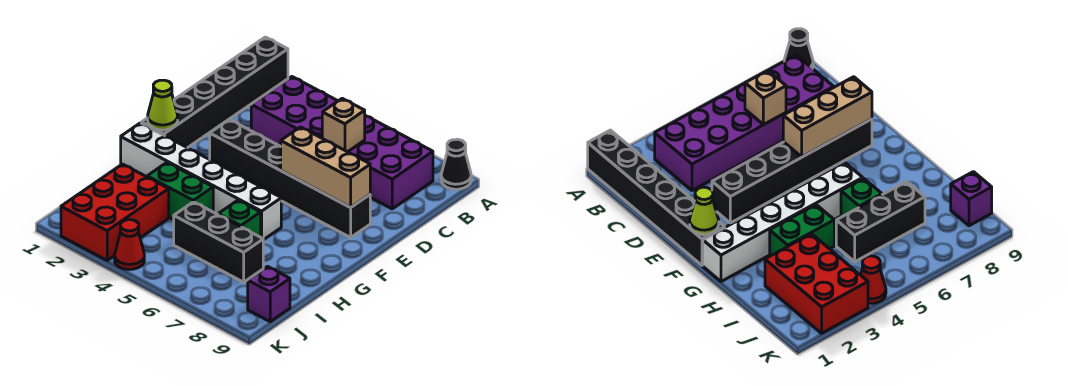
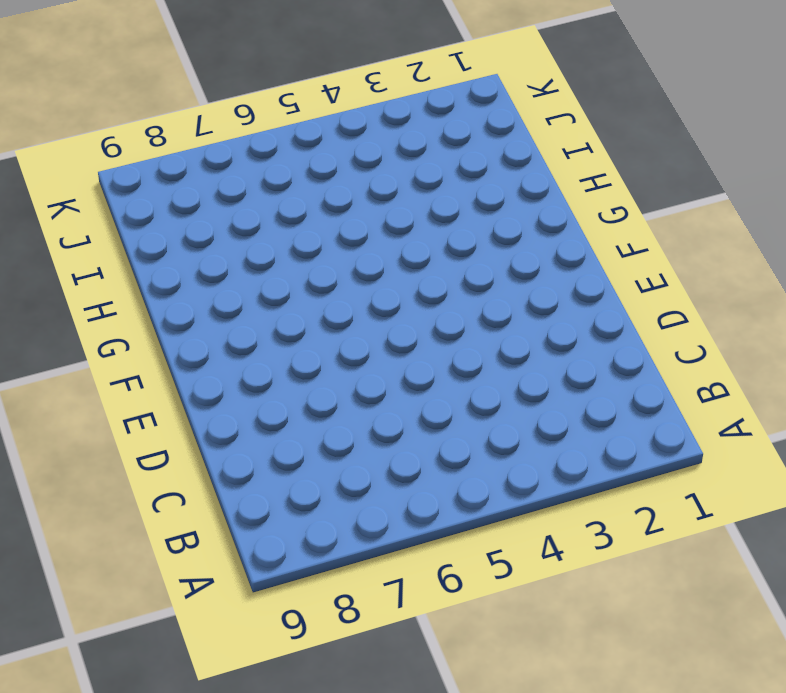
none -> black 1x6 brick [141,37,288,148]
none -> black 1x1 cone [441,139,471,189]
none -> purple 2x6 brick [251,77,433,209]

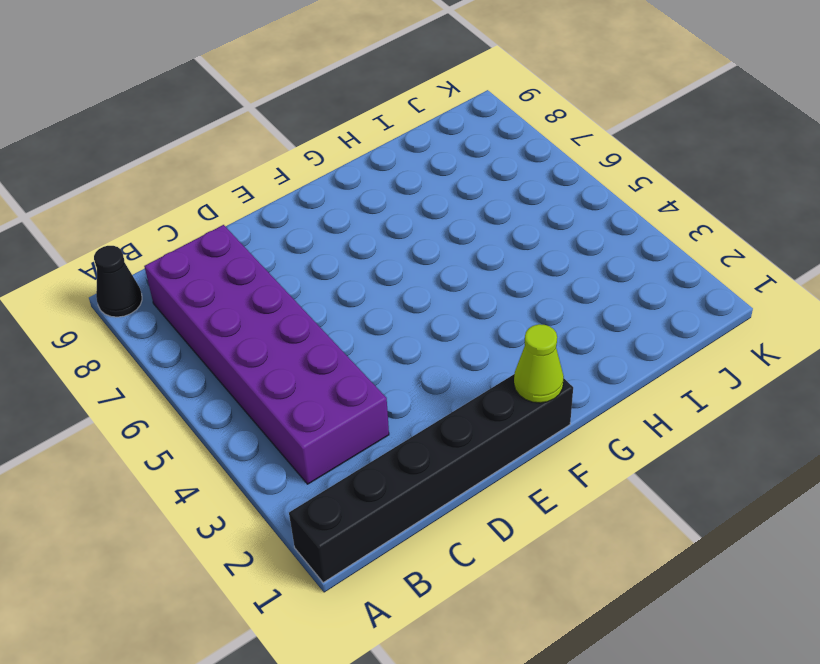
none -> black 1x6 brick [210,119,370,237]
none -> white 1x6 brick [121,123,281,240]
none -> green 1x2 brick [147,163,213,220]

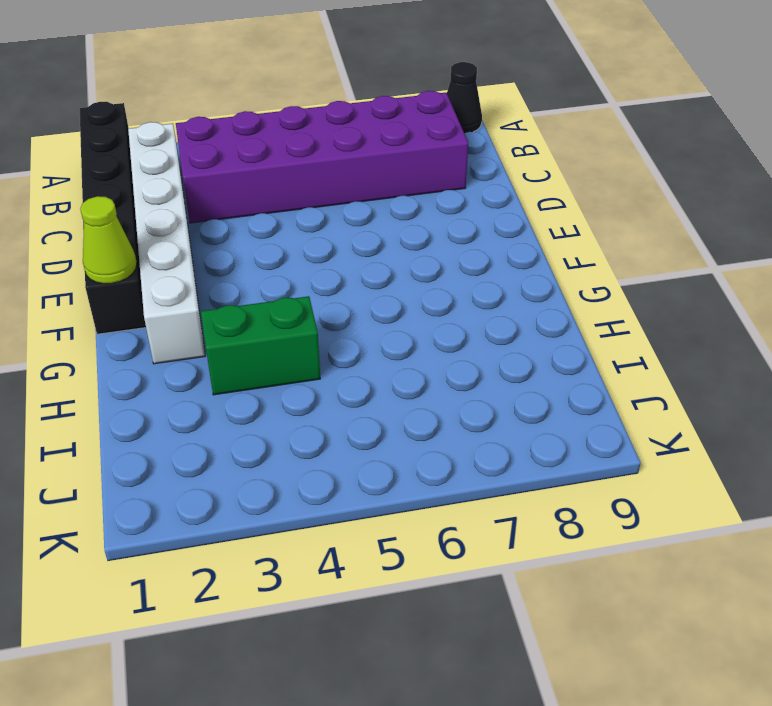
white 1x6 brick [128,122,205,364] -> white 1x6 brick turned to [121,123,281,240]
none -> black 1x6 brick [210,119,370,237]
none -> green 1x1 brick [218,200,261,237]
none -> red 2x3 brick [61,164,169,260]

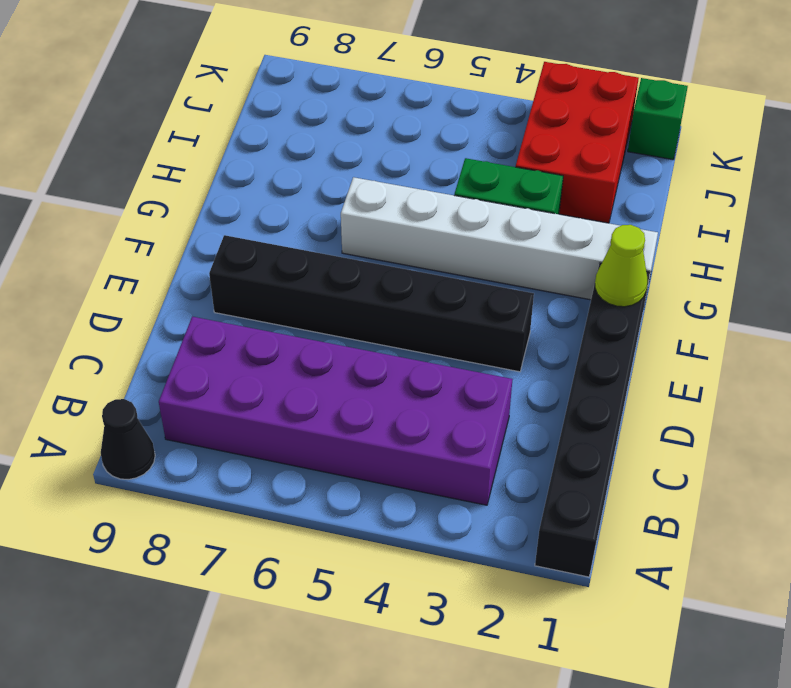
green 1x1 brick [628,78,688,160] -> green 1x1 brick moved to [218,200,261,237]
none -> black 1x3 brick [174,202,263,282]
none -> purple 1x1 brick [248,267,290,322]
none -> red 1x1 cone [115,220,144,269]

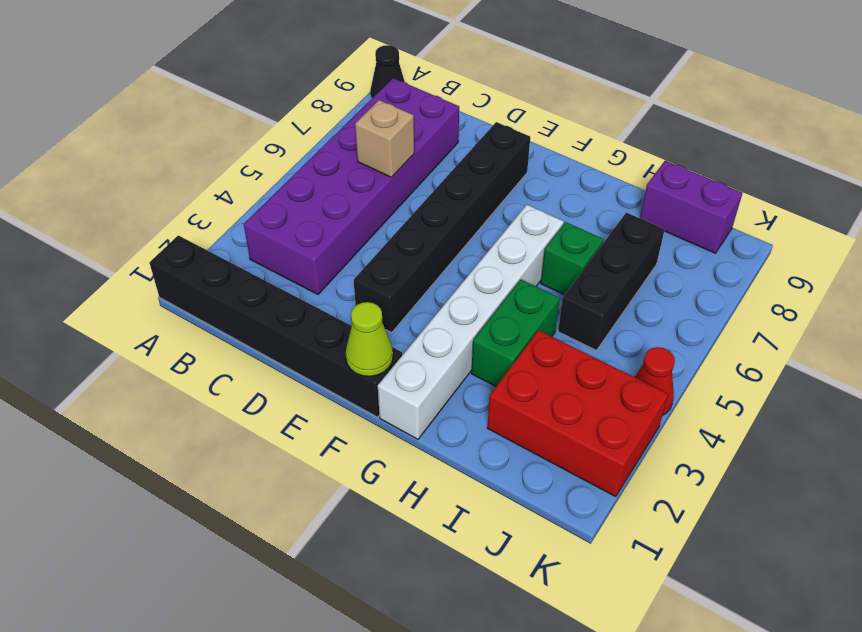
purple 1x2 brick [640,161,742,253] -> purple 1x1 brick [248,267,290,322]
none -> tan 1x3 brick [280,127,370,207]

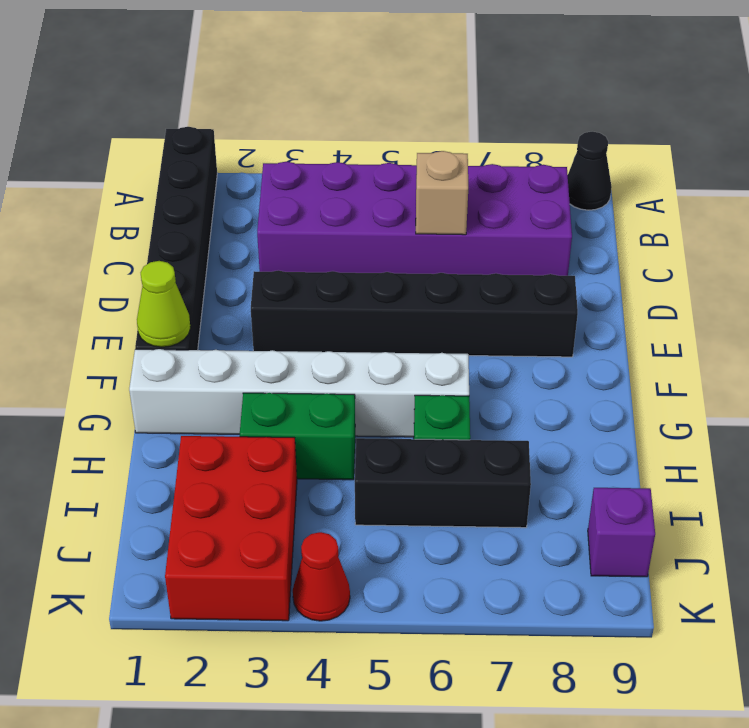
none -> tan 1x3 brick [280,127,370,207]

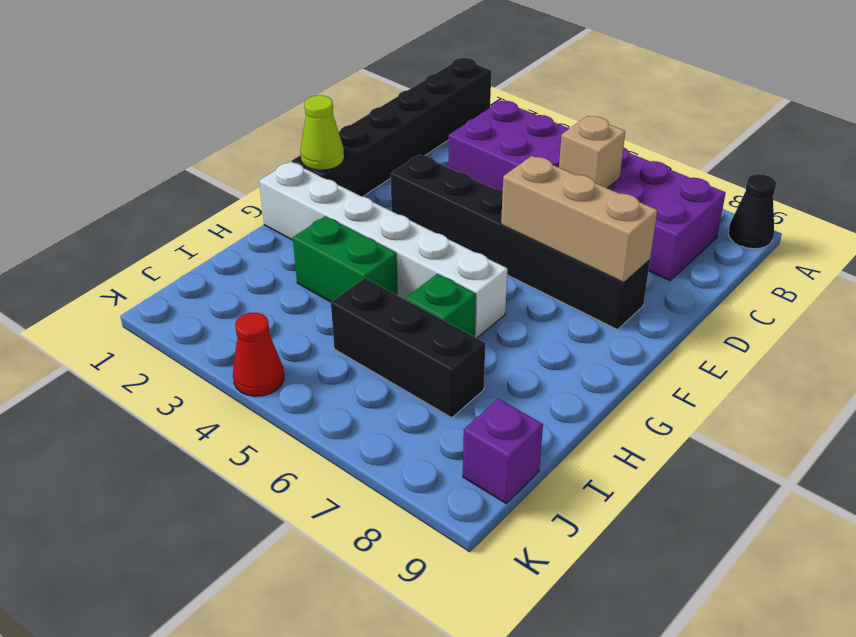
none -> red 2x3 brick [61,164,169,260]

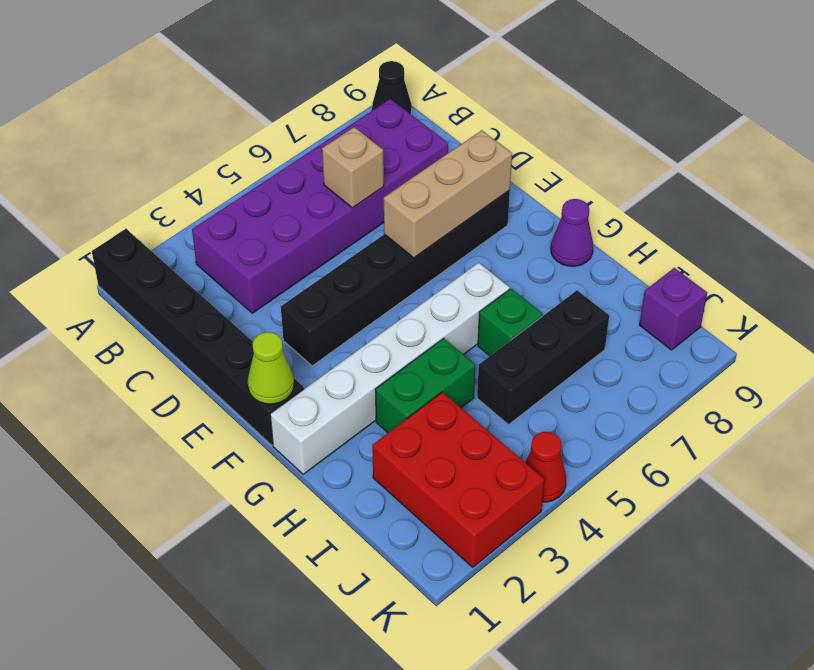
purple 1x1 cone [551,199,593,266] -> none

